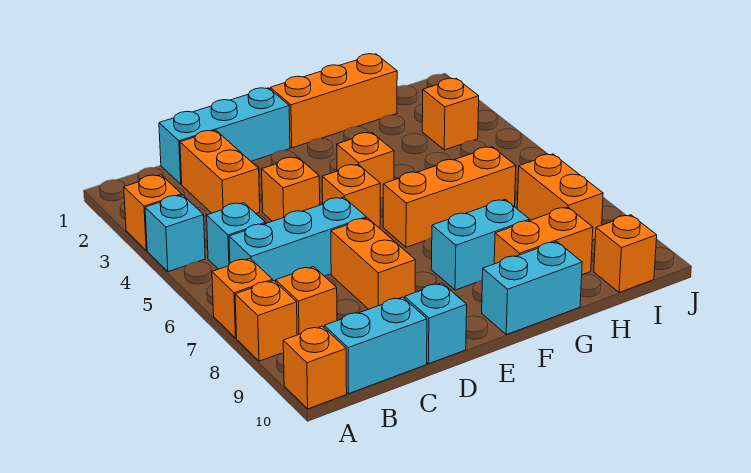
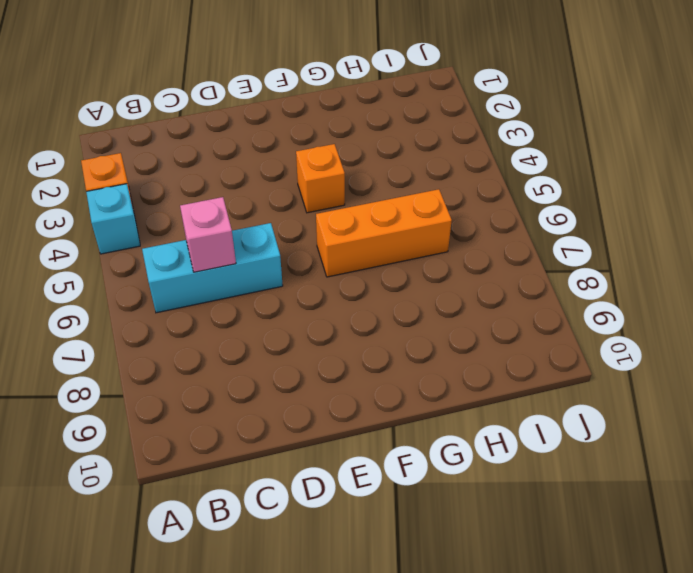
pink 1x1 brick [180,197,236,272] -> none
none -> orange 1x1 brick [212,259,273,338]
none -> orange 1x1 brick [235,281,297,361]
none -> orange 1x1 brick [283,326,347,409]

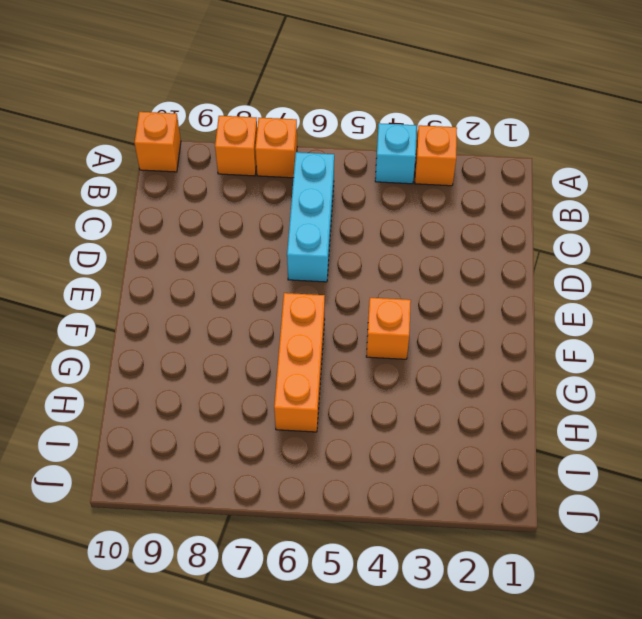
none -> cyan 1x1 brick [207,203,266,269]
none -> orange 1x1 brick [276,267,337,335]
none -> cyan 1x2 brick [324,297,427,394]

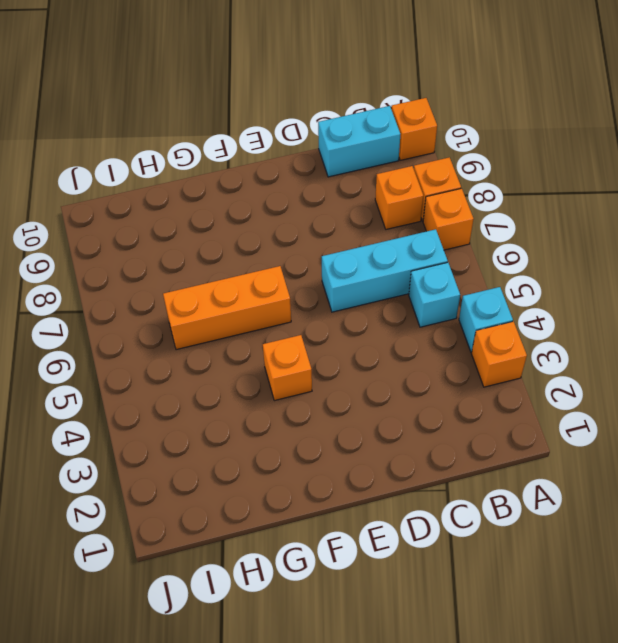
none -> cyan 1x3 brick [159,88,290,184]
none -> orange 1x2 brick [180,130,260,213]
none -> orange 1x1 brick [262,157,320,221]

